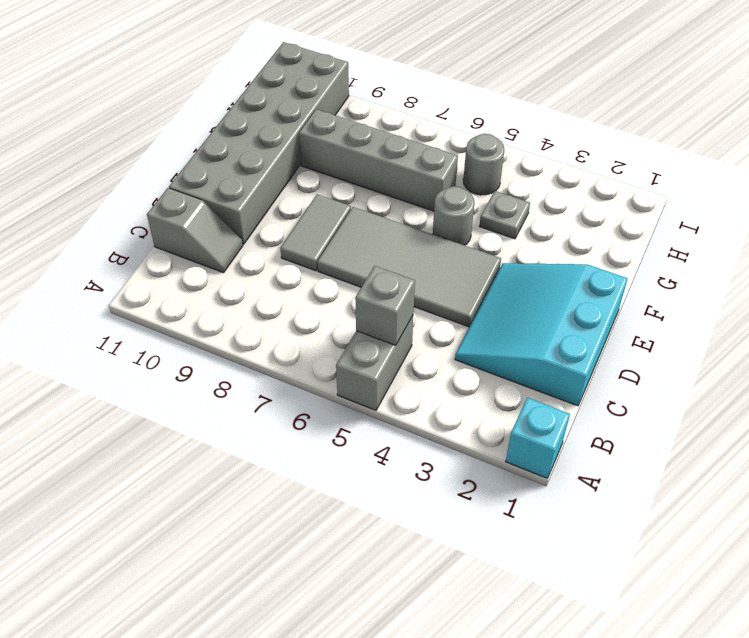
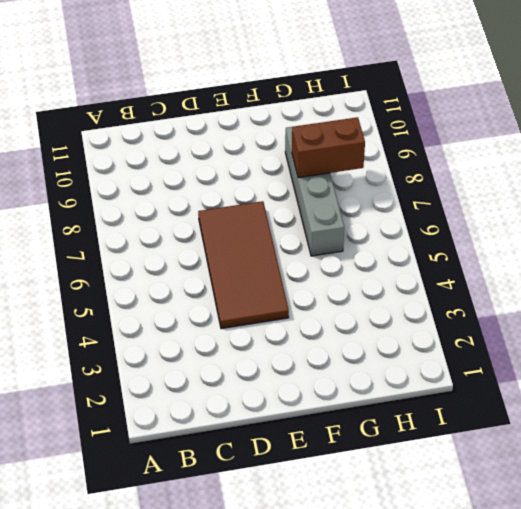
brown 2x4 tile [198,201,289,329] -> grey 2x4 tile [317,207,501,327]
brown 1x2 brick [292,117,365,178] -> none
none -> cyan 1x1 brick [506,398,570,478]
none -> grey 1x2 brick [336,316,413,410]
none -> cyan 3x3 slope [455,263,628,406]

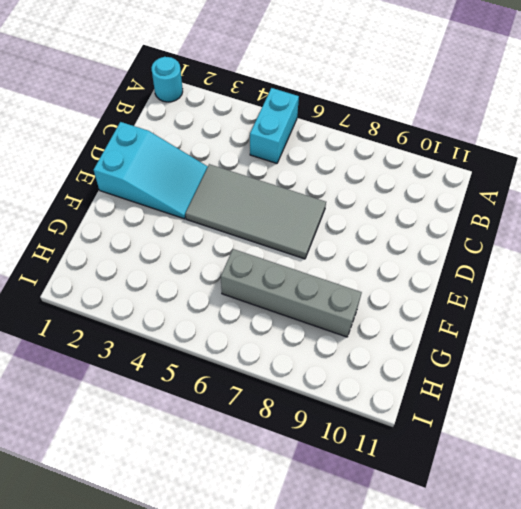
cyan 1x1 round brick [151,57,183,102] -> cyan 1x1 brick [506,398,570,478]
cyan 1x2 brick [250,88,299,163] -> grey 1x2 brick [336,316,413,410]
cyan 2x3 slope [94,122,208,219] -> cyan 3x3 slope [455,263,628,406]
none -> grey 1x2 slope [147,188,243,273]
none -> grey 1x2 tile [280,194,351,271]
none -> grey 2x6 brick [169,42,349,244]

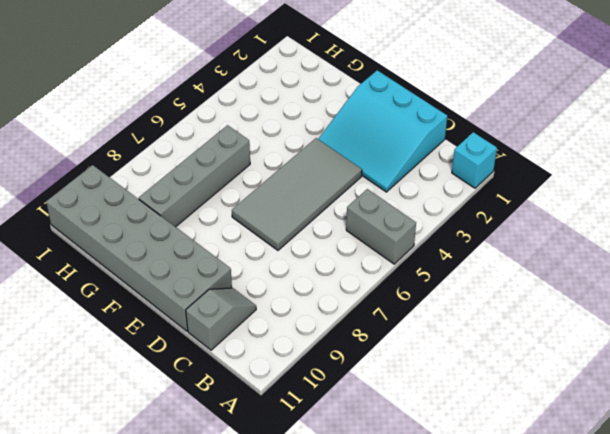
none -> grey 1x2 tile [280,194,351,271]
none -> grey 1x1 round brick [433,186,474,245]
none -> grey 1x1 plate [479,191,530,239]

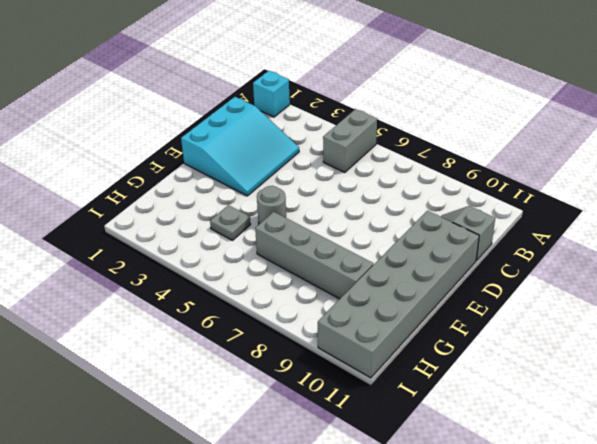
none -> grey 2x4 tile [317,207,501,327]
none -> grey 1x2 tile [280,194,351,271]
none -> grey 1x1 round brick [463,134,504,195]

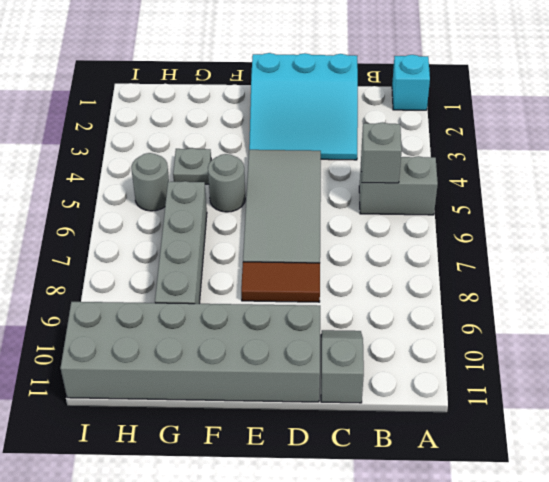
brown 1x2 tile [241,262,320,302] -> grey 1x2 tile [280,194,351,271]

